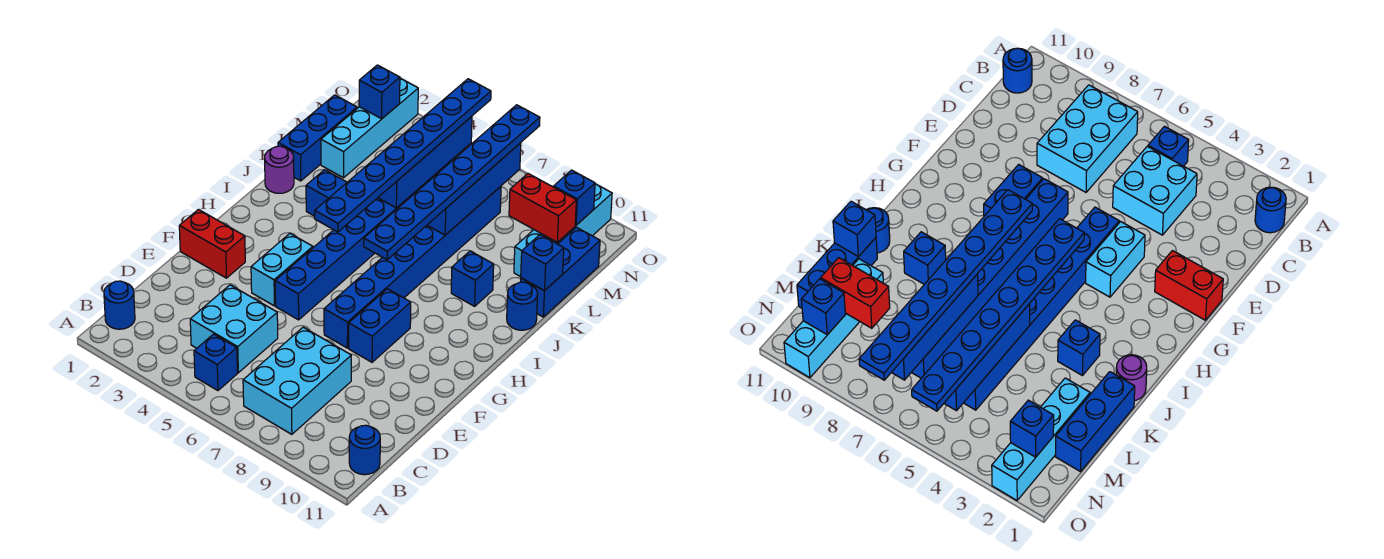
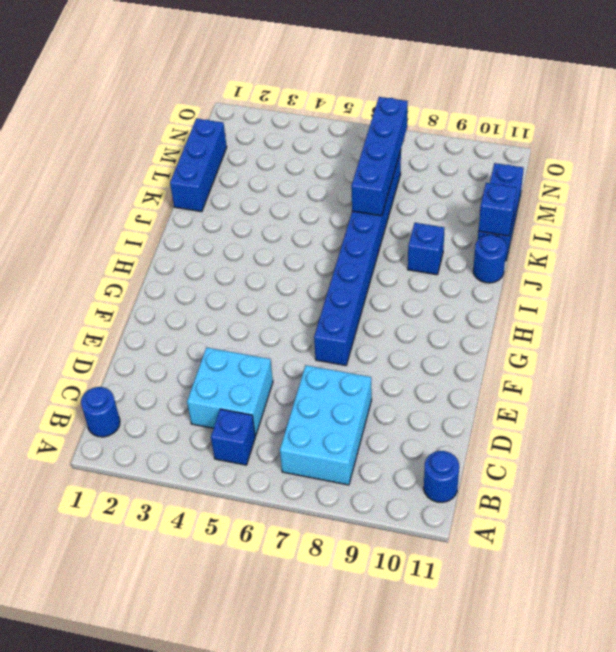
none -> red 1x2 brick [179,210,245,278]
none -> cyan 1x2 brick [251,234,313,306]
none -> blue 1x8 brick [275,159,453,320]

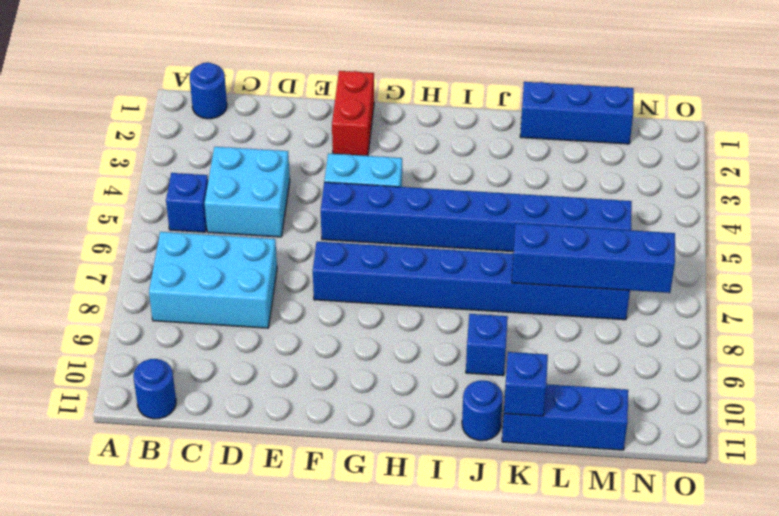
none -> blue 1x2 brick [349,289,411,362]
none -> purple 1x1 round brick [265,146,294,193]
none -> blue 1x1 brick [306,170,347,216]

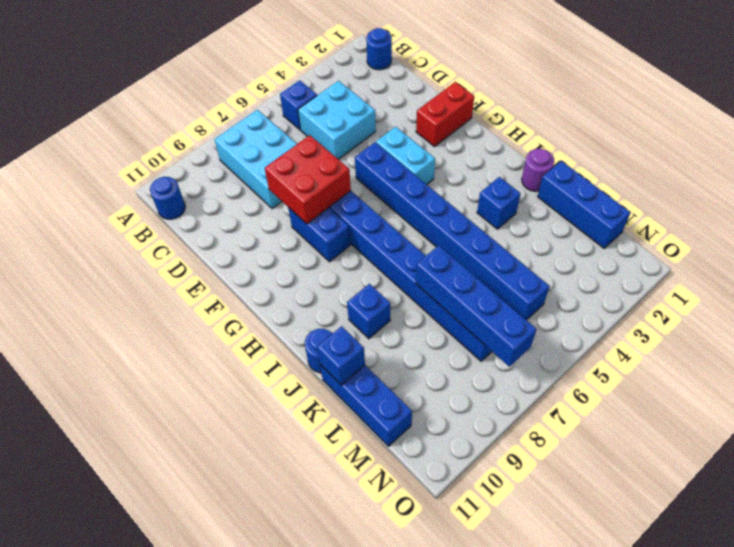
red 2x2 brick [265,135,351,224] -> none
none -> cyan 1x4 brick [321,78,418,178]
none -> cyan 1x4 brick [514,184,612,277]
none -> blue 1x4 brick [378,116,472,208]

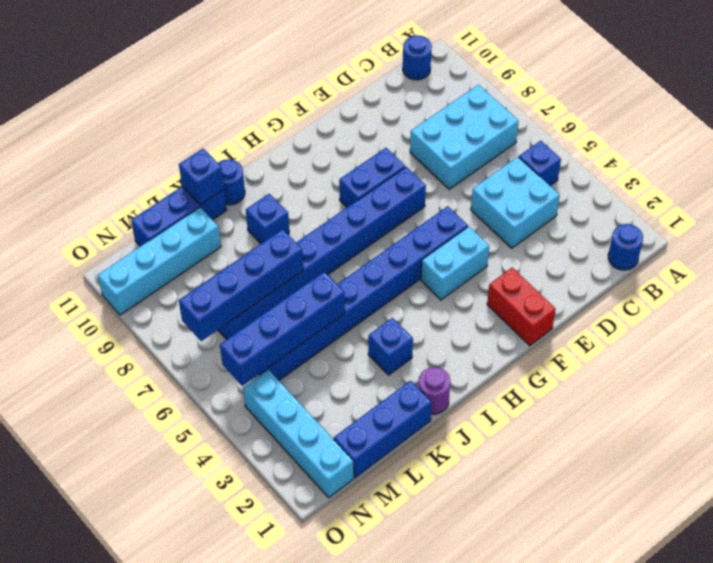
cyan 1x4 brick [243,370,354,497] -> cyan 1x4 brick turned to [321,78,418,178]
none -> red 1x2 brick [509,174,576,242]
none -> blue 1x1 brick [359,65,400,119]
none -> blue 1x1 brick [554,170,595,225]

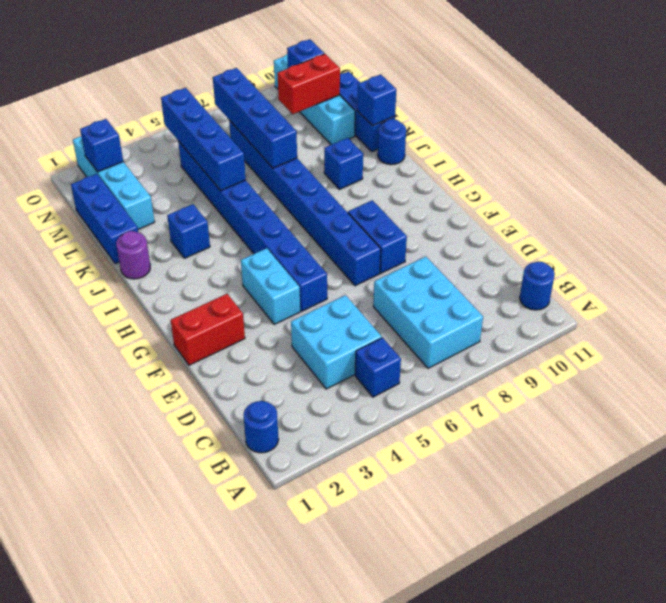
none -> blue 1x8 plate [315,79,491,232]
none -> blue 1x8 plate [364,105,540,260]

